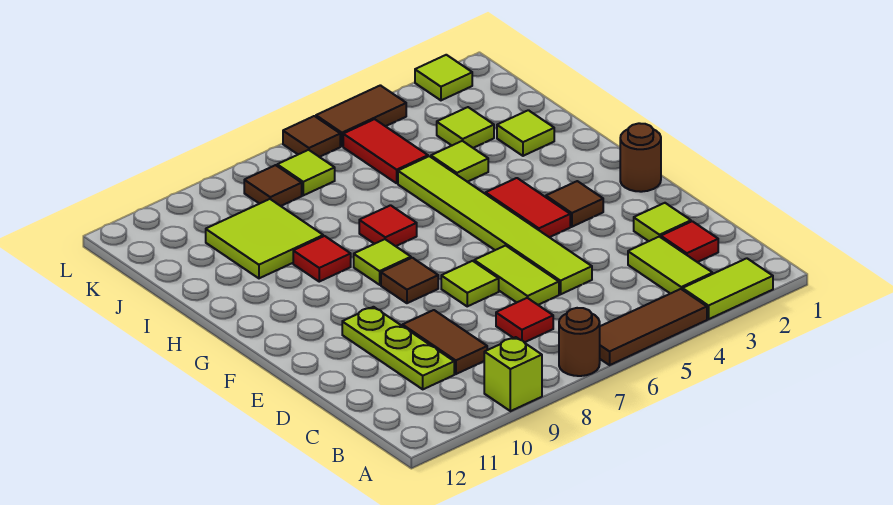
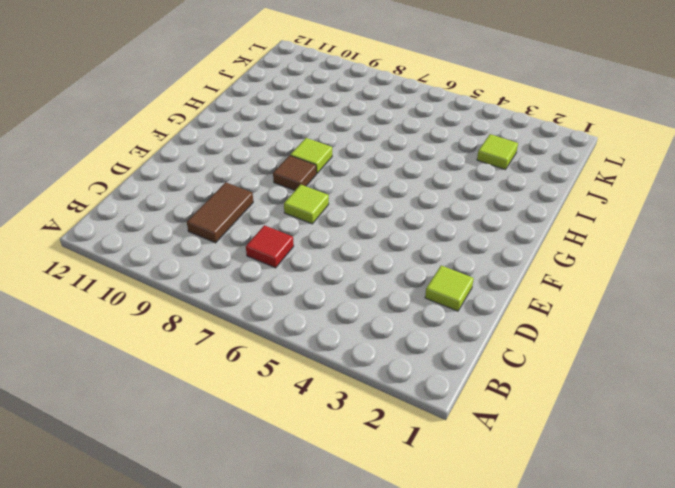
none -> lime 1x2 tile [683,258,773,319]
none -> brown 1x3 tile [600,289,707,365]
none -> brown 1x1 round brick [559,308,600,376]
none -> lime 1x1 brick [484,337,542,411]

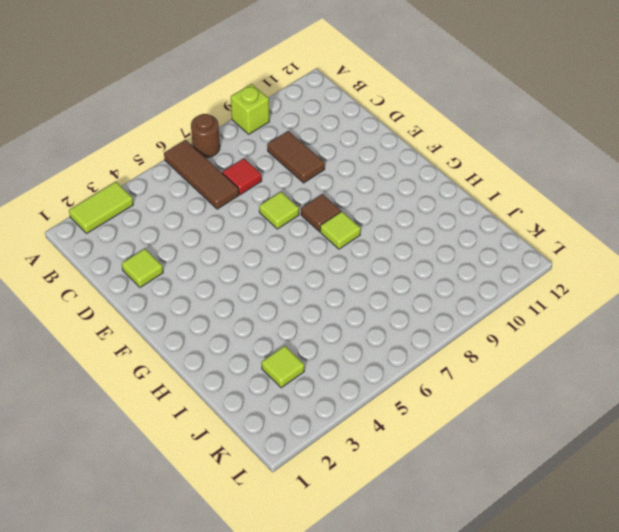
brown 1x3 tile [164,140,239,209] -> brown 1x3 tile turned to [600,289,707,365]
none -> lime 1x2 tile [628,237,713,294]
none -> red 1x1 tile [661,221,718,262]
none -> lime 1x3 plate [342,307,454,389]
none -> lime 1x6 tile [398,156,592,294]

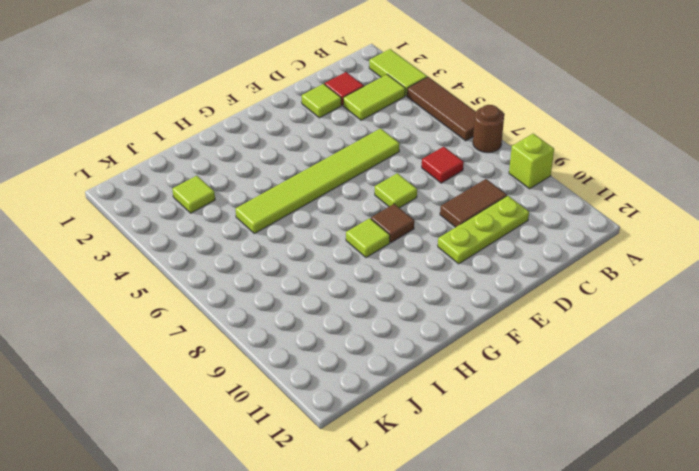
none -> lime 1x2 tile [474,246,559,305]
none -> brown 1x1 round brick [620,123,661,192]
none -> brown 1x1 tile [546,181,603,227]
none -> red 1x2 tile [486,178,570,237]

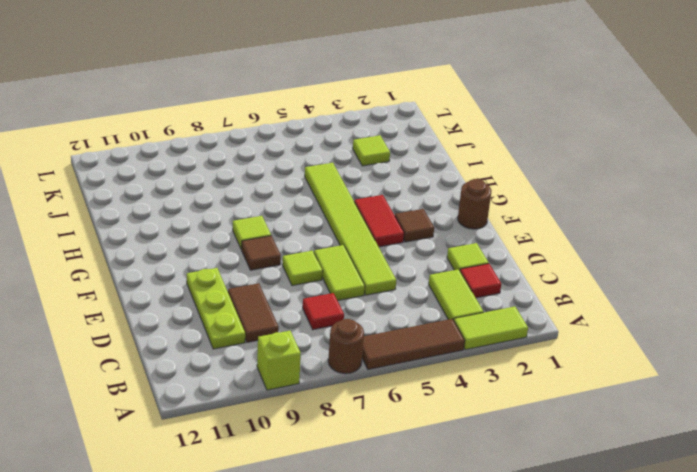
none -> red 1x1 tile [359,205,417,246]
none -> red 1x1 tile [293,236,351,282]
none -> lime 1x1 tile [497,110,554,156]
none -> lime 1x1 tile [431,141,488,182]

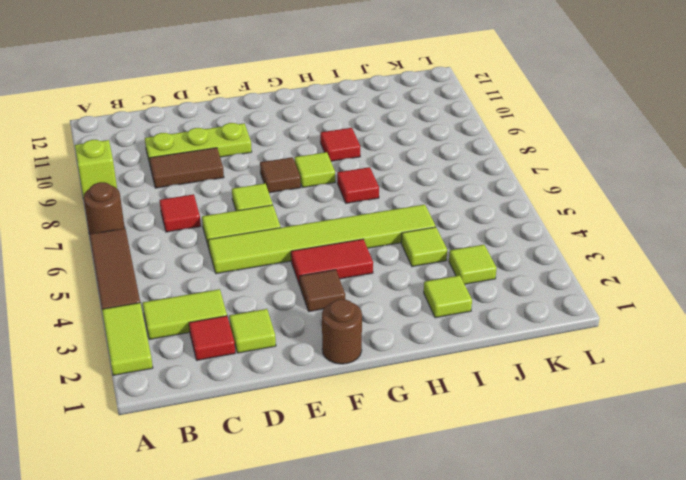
none -> lime 2x2 tile [206,199,323,278]
none -> red 1x2 tile [343,119,428,183]
none -> lime 1x1 tile [277,150,335,195]
none -> brown 1x1 tile [244,165,302,206]

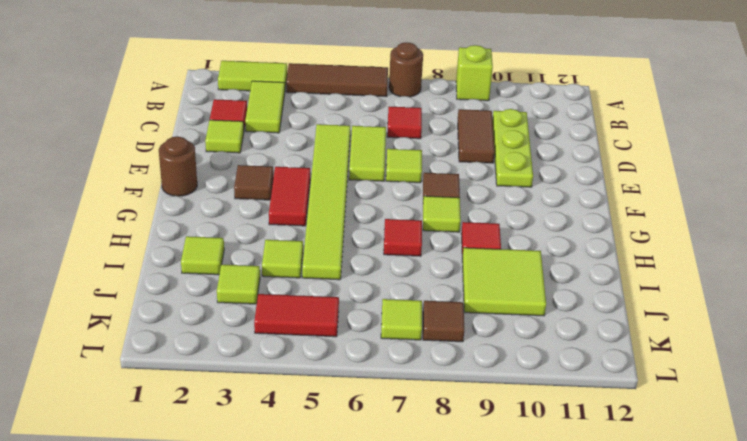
red 1x2 tile [254,294,339,337] -> red 1x2 tile turned to [343,119,428,183]
none -> lime 1x1 tile [415,55,472,100]
none -> brown 1x2 tile [316,85,406,146]
none -> brown 1x1 tile [283,116,340,157]

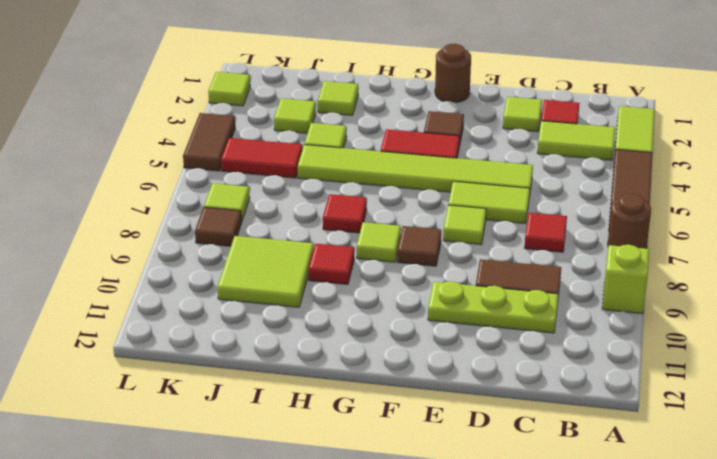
none -> brown 1x1 tile [283,116,340,157]

